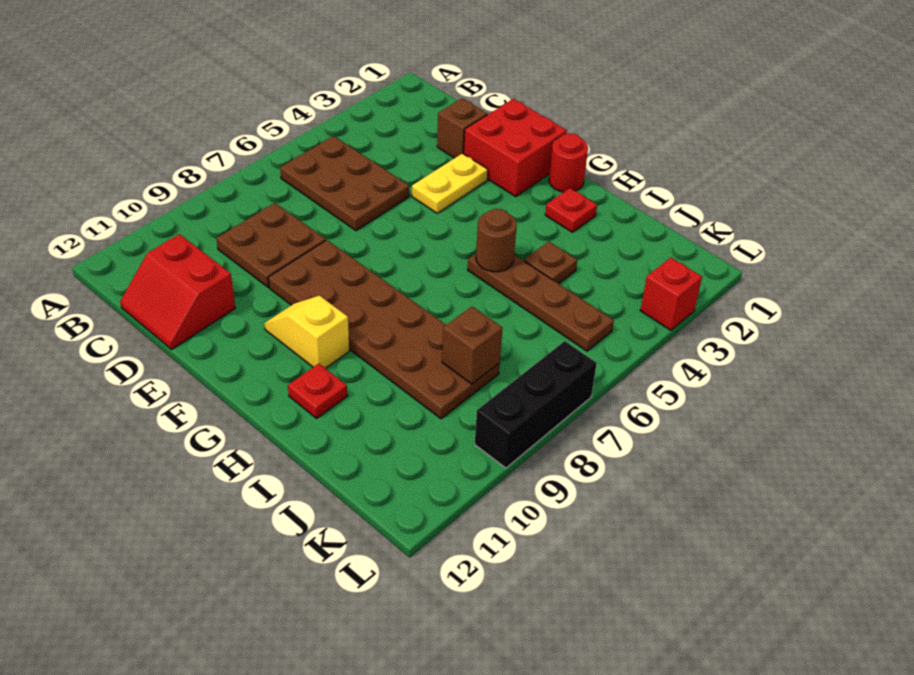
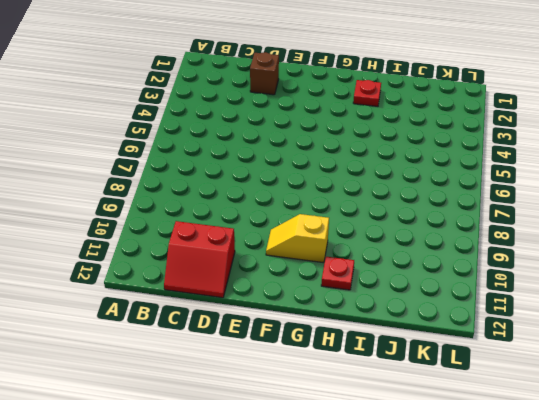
none -> brown 2x3 plate [280,136,409,231]
none -> brown 2x2 plate [216,203,326,287]
none -> red 2x2 brick [464,99,567,197]

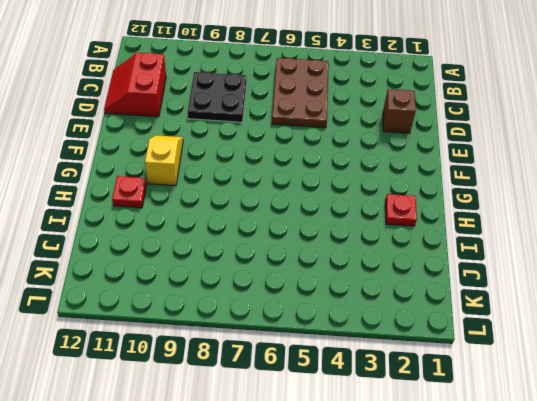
black 2x2 plate [188,72,247,122] -> brown 2x2 plate [216,203,326,287]
none -> red 2x2 brick [464,99,567,197]
none -> yellow 1x2 plate [412,153,488,213]
none -> brown 2x6 plate [268,240,500,419]

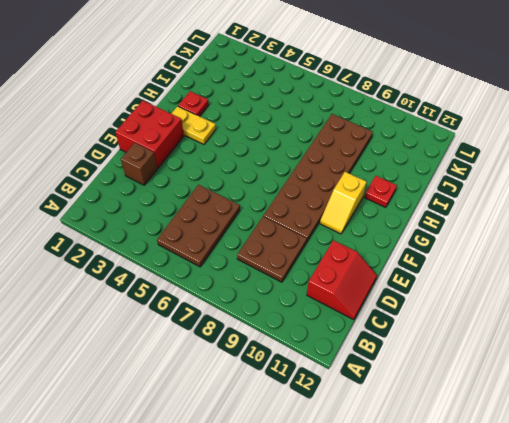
yellow 1x2 plate [171,106,216,144] -> yellow 1x2 plate moved to [412,153,488,213]
none -> red 1x1 round brick [549,133,588,192]
none -> brown 1x4 plate [468,254,614,351]
none -> brown 1x1 plate [524,242,577,284]

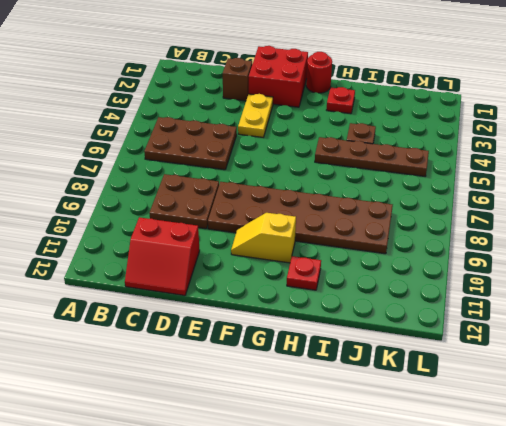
none -> red 1x1 brick [640,258,702,330]
none -> black 1x3 brick [475,341,597,468]
none -> brown 1x1 round brick [476,209,517,272]

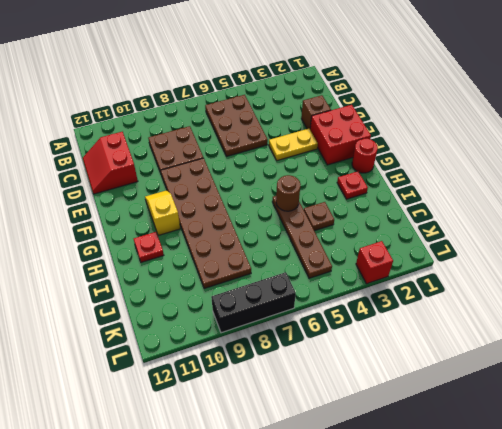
none -> brown 1x1 brick [442,306,503,384]

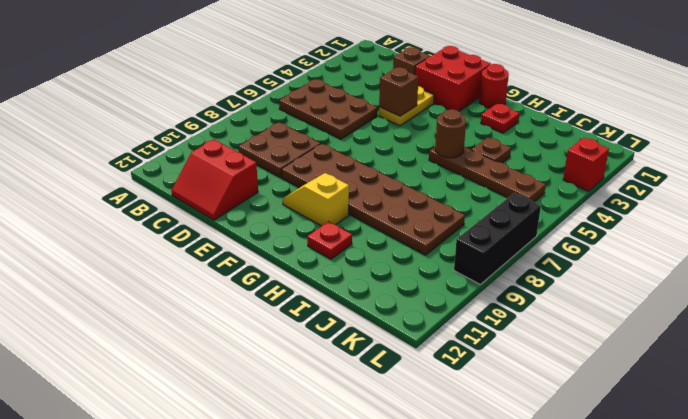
brown 1x1 brick [379,67,418,116] -> brown 1x1 brick moved to [442,306,503,384]

